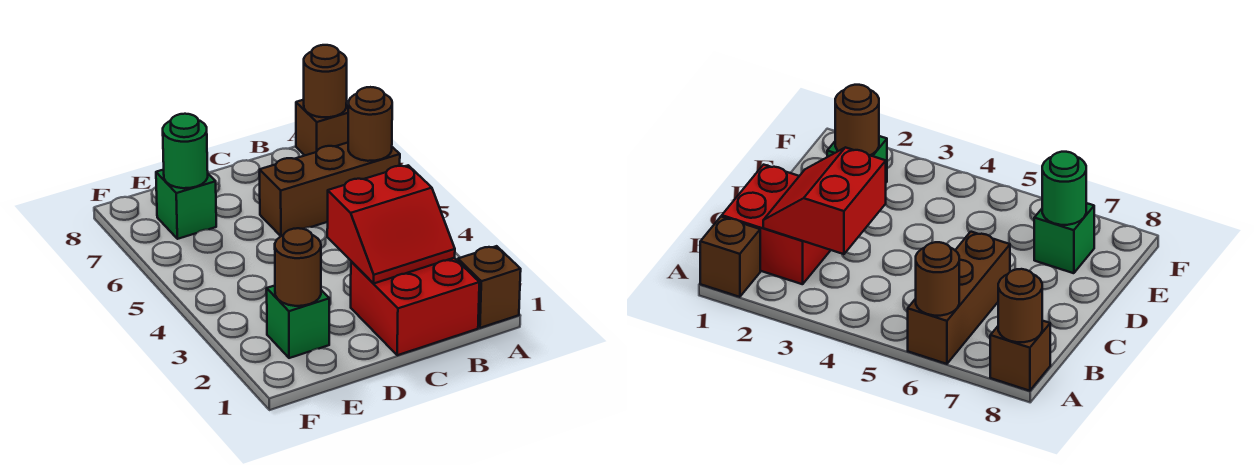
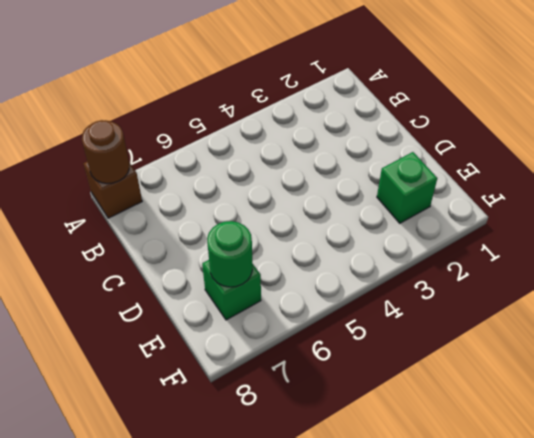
none -> brown 1x1 brick [458,246,521,328]
none -> brown 1x3 brick [260,143,400,236]

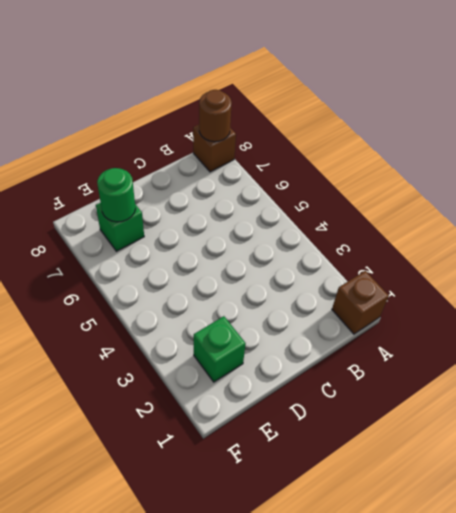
none -> brown 1x3 brick [260,143,400,236]
none -> red 2x2 brick [351,258,479,355]

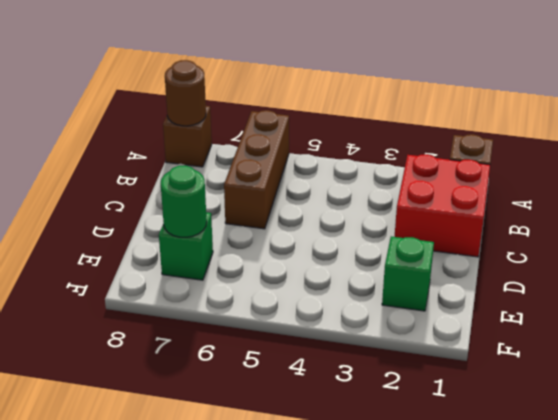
none -> brown 1x1 round brick [348,87,392,161]
none -> red 2x2 slope [327,165,455,284]

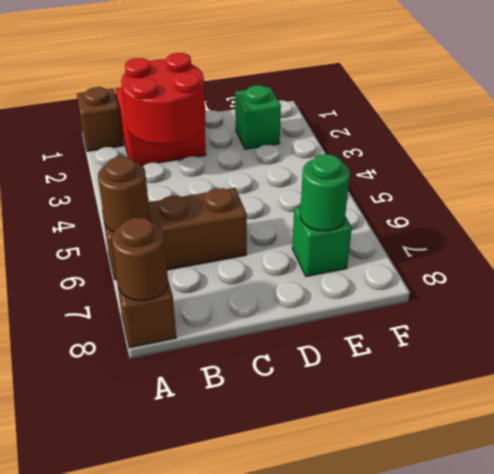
red 2x2 round brick [121,53,205,144] -> red 2x2 slope [327,165,455,284]
none -> brown 1x1 round brick [275,228,321,306]

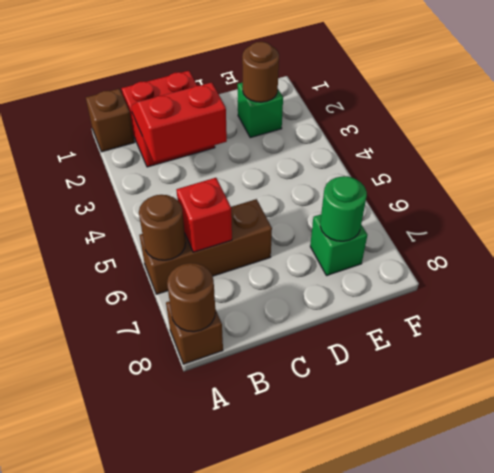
red 1x1 brick [176,178,232,252] -> none

